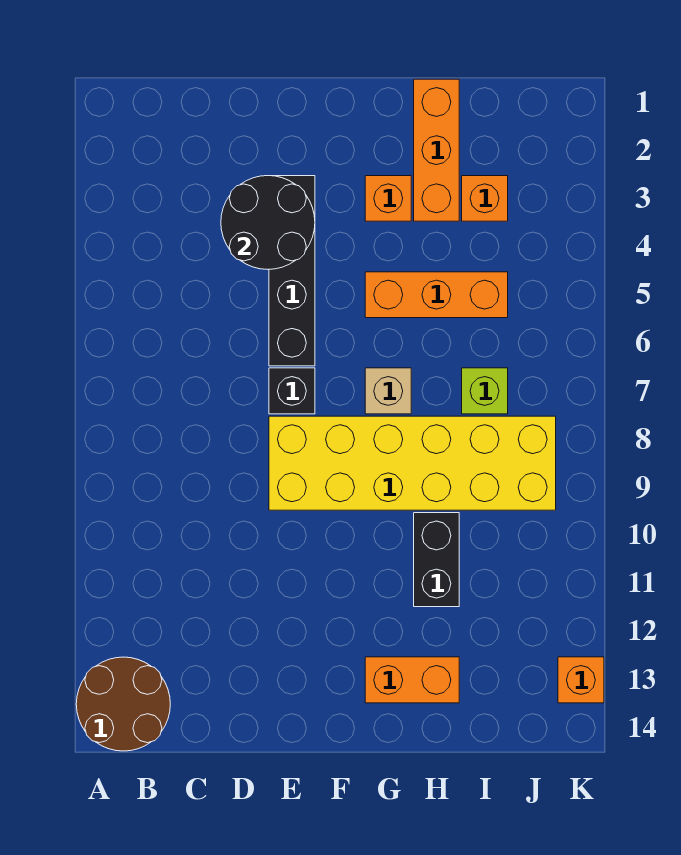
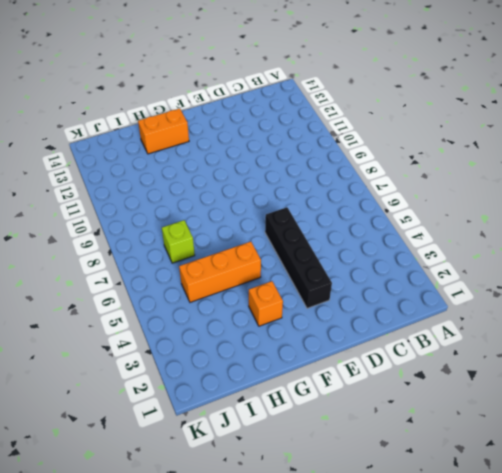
none -> brown 2x2 round brick [76,657,170,751]
none -> black 1x1 brick [269,368,315,414]
none -> yellow 2x6 brick [269,416,556,510]

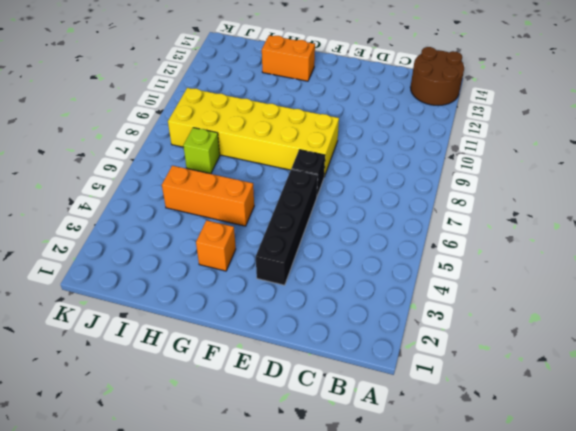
none -> tan 1x1 brick [365,368,411,414]
none -> orange 1x3 brick [414,79,459,221]
none -> black 1x2 brick [414,513,459,607]

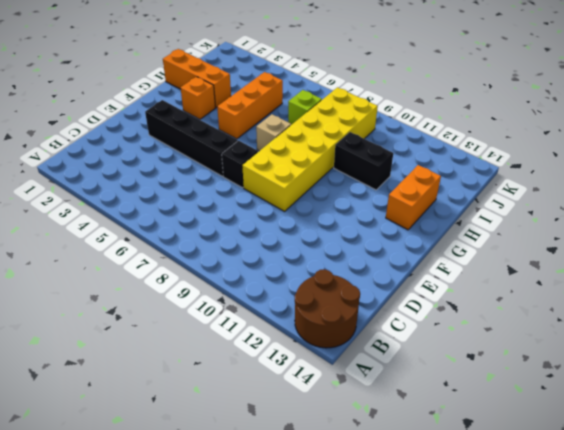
none -> orange 1x1 brick [462,176,508,221]
none -> orange 1x1 brick [558,657,604,703]
none -> black 2x2 round brick [221,176,315,269]

